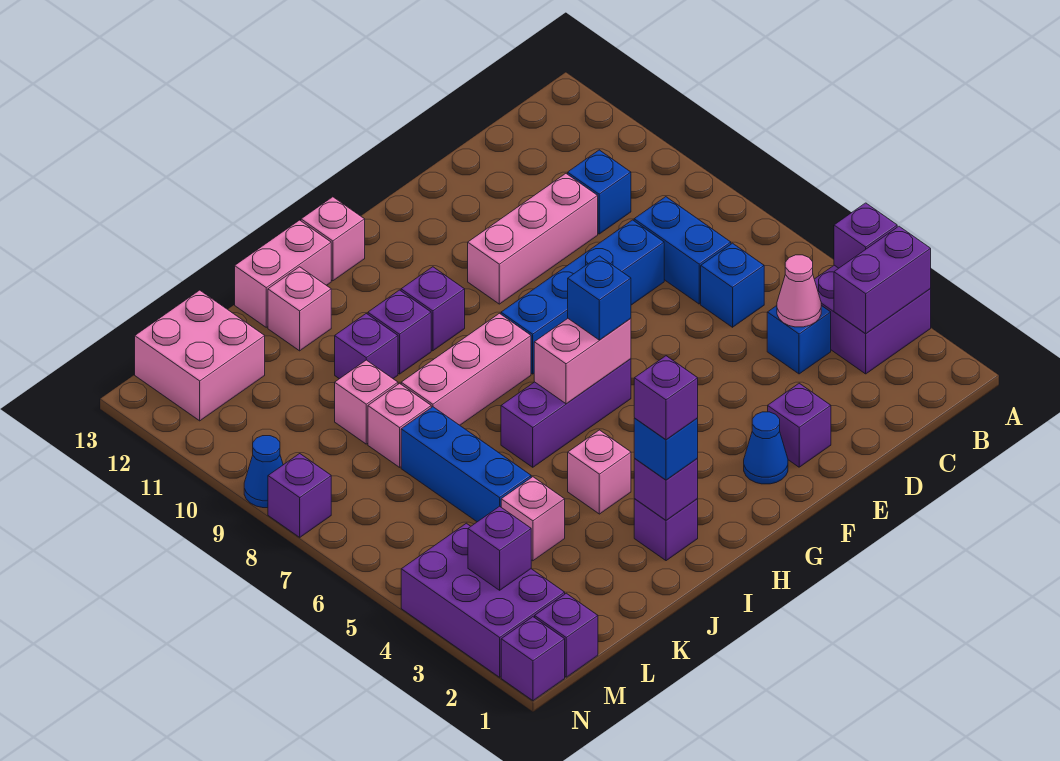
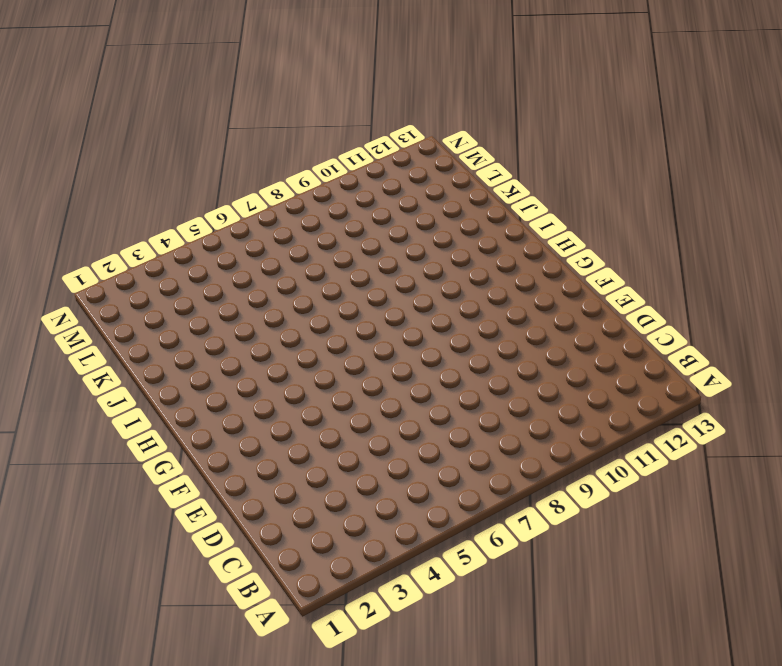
none -> purple 2x2 brick [814,265,931,374]
none -> blue 1x1 brick [767,305,831,374]
none -> blue 1x1 brick [701,243,764,327]
none -> blue 1x2 brick [634,197,731,304]

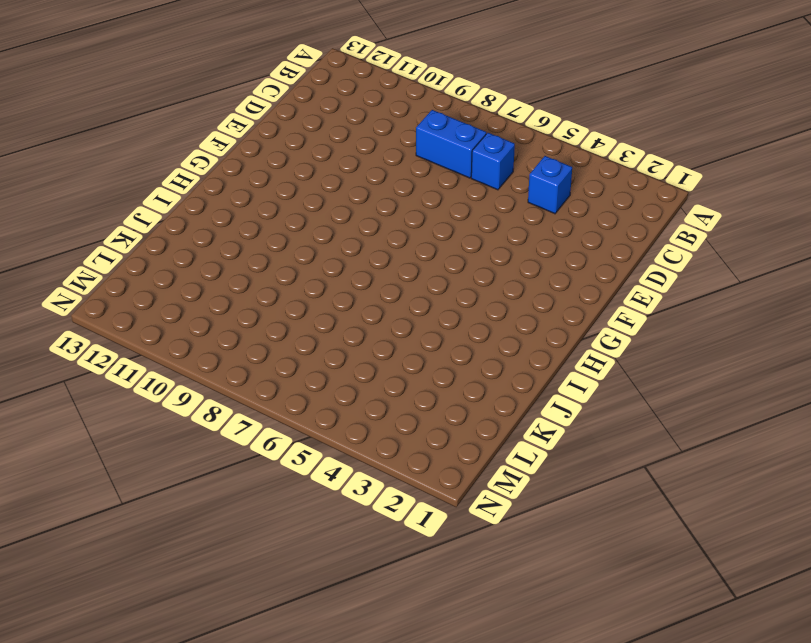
none -> purple 2x2 brick [814,265,931,374]
none -> blue 1x1 brick [568,150,631,234]
none -> blue 1x4 brick [501,220,664,374]
none -> pink 1x3 brick [468,174,598,304]

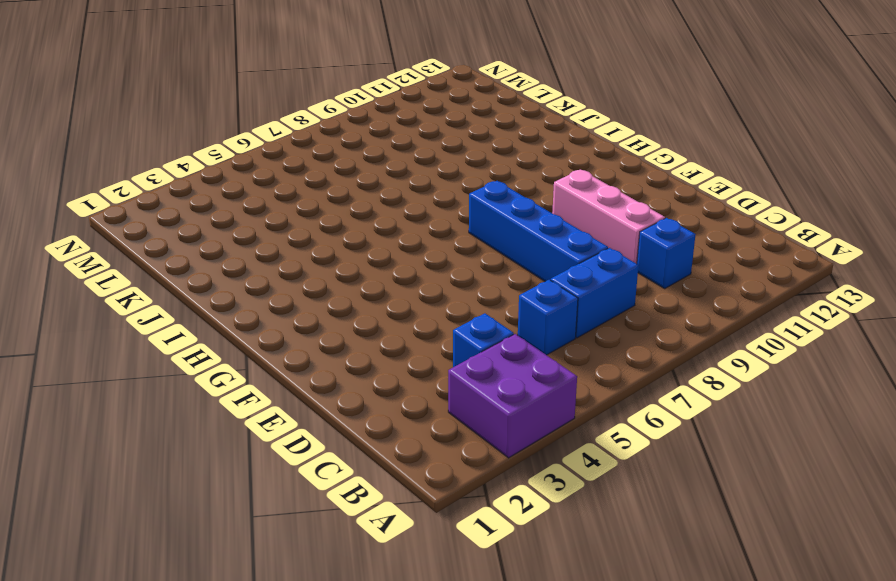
none -> purple 1x1 brick [768,383,831,467]
none -> blue 1x1 cone [744,412,788,484]
none -> purple 1x3 brick [501,359,631,467]
none -> pink 1x3 brick [401,313,531,425]

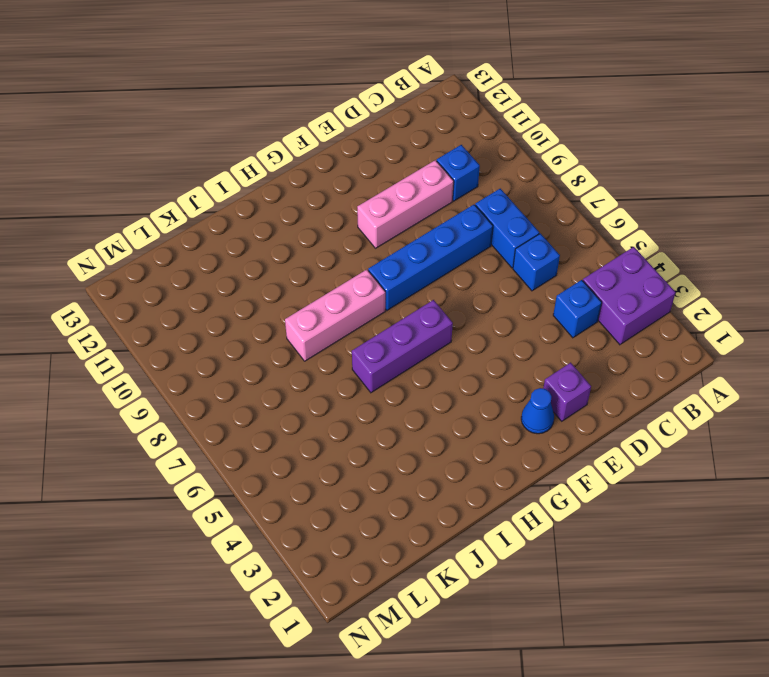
none -> purple 1x1 brick [401,267,465,351]
none -> pink 1x1 brick [301,197,365,281]
none -> purple 1x1 brick [634,499,698,561]
none -> pink 1x1 brick [568,430,631,514]

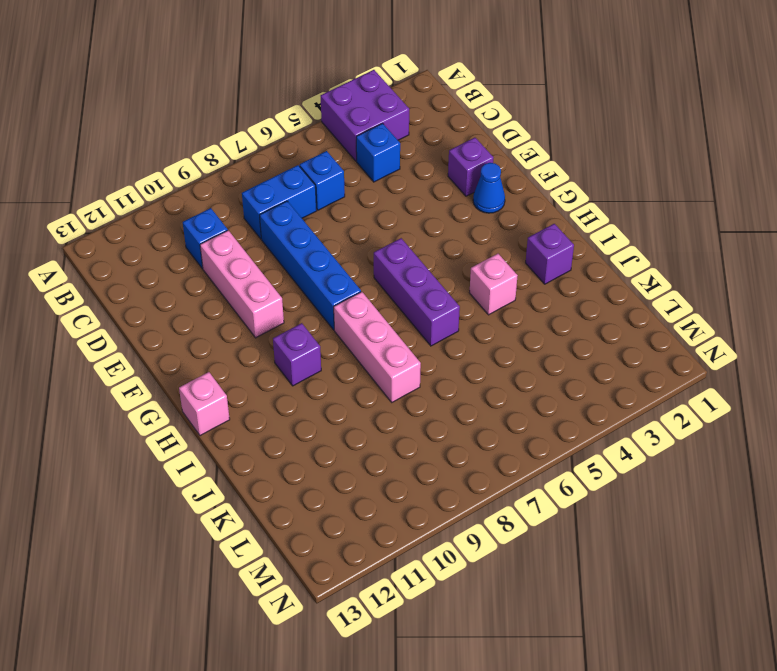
none -> purple 1x1 brick [368,290,431,374]
none -> pink 1x2 brick [235,220,331,327]
none -> purple 1x1 brick [335,314,398,379]
none -> pink 1x1 brick [268,267,331,351]

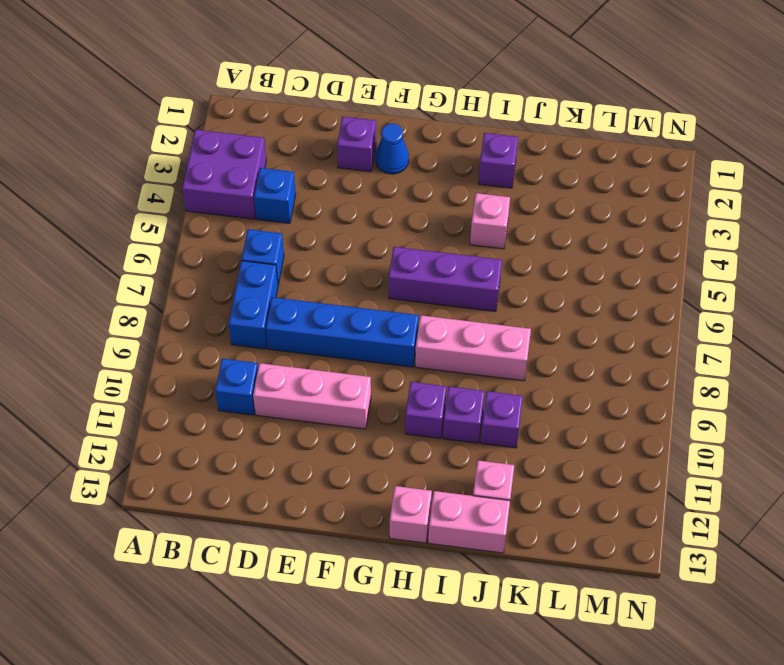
none -> pink 1x1 brick [501,477,565,561]
none -> blue 1x3 brick [401,407,531,522]
none -> pink 1x1 brick [368,383,431,467]
none -> pink 1x1 brick [335,360,398,444]

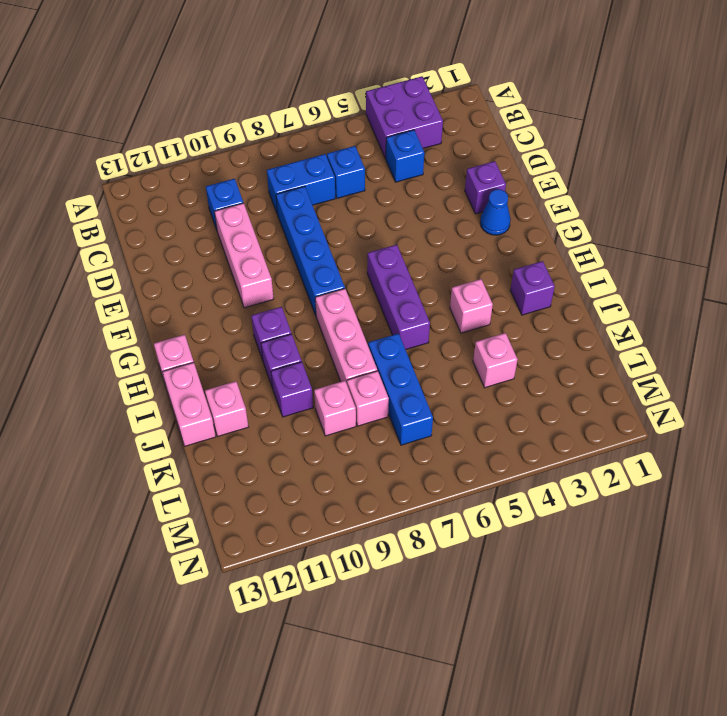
blue 1x3 brick [368,333,433,445] -> blue 1x3 brick turned to [401,407,531,522]
none -> pink 2x2 brick [135,290,265,421]
none -> purple 1x1 brick [535,593,598,677]
none -> purple 2x3 brick [401,523,565,677]
none -> purple 1x1 brick [501,617,565,701]

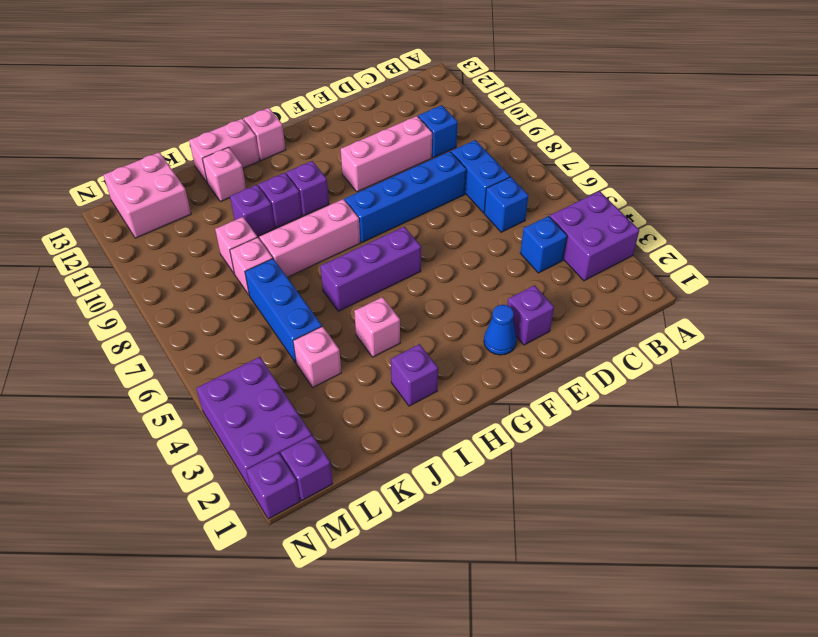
none -> purple 1x1 brick [268,454,331,537]
none -> blue 1x1 cone [244,436,283,508]
none -> purple 1x2 brick [834,226,931,334]
none -> purple 1x1 brick [834,203,897,268]

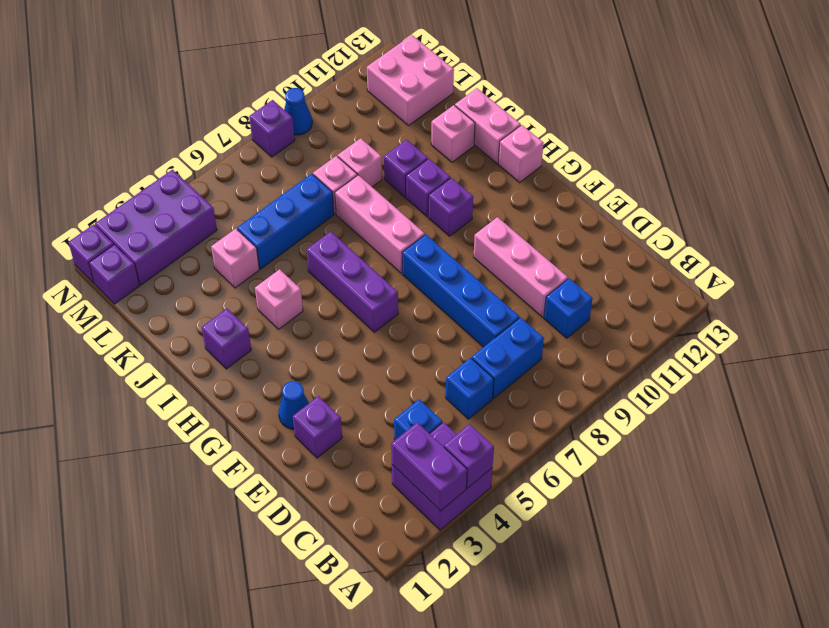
none -> pink 1x1 cone [777,255,821,327]
none -> pink 1x2 brick [534,318,631,404]
none -> purple 1x1 brick [634,458,698,520]
none -> purple 1x1 brick [468,506,531,590]

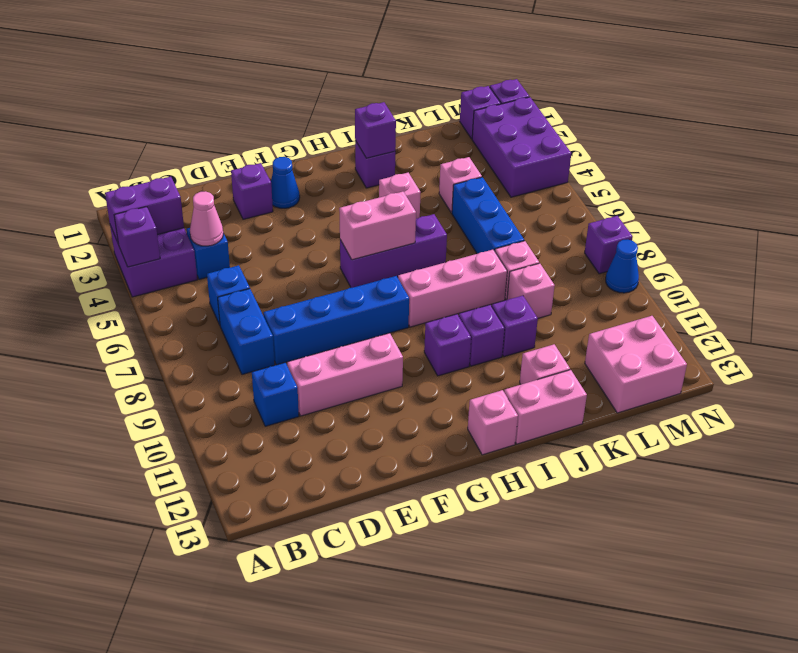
none -> purple 1x1 brick [468,506,531,590]
none -> blue 1x1 brick [568,256,631,340]
none -> blue 1x1 brick [634,418,698,480]
none -> purple 1x1 brick [634,356,698,440]

